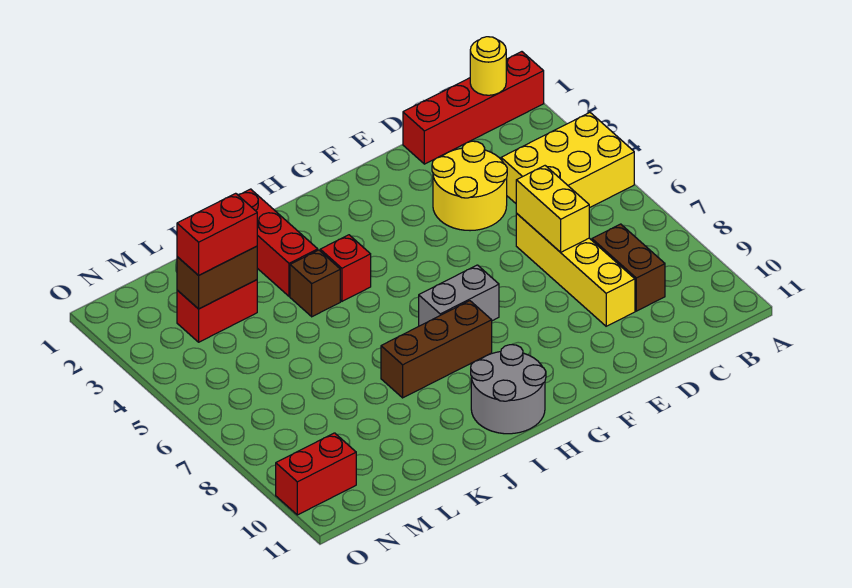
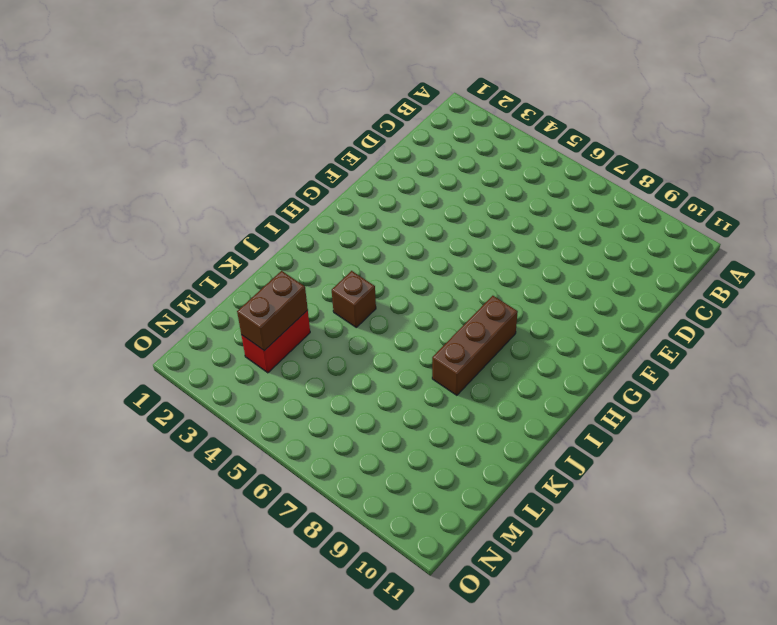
none -> red 1x4 brick [403,52,544,164]
none -> yellow 2x3 brick [501,113,634,208]
none -> brown 1x2 brick [592,224,665,311]

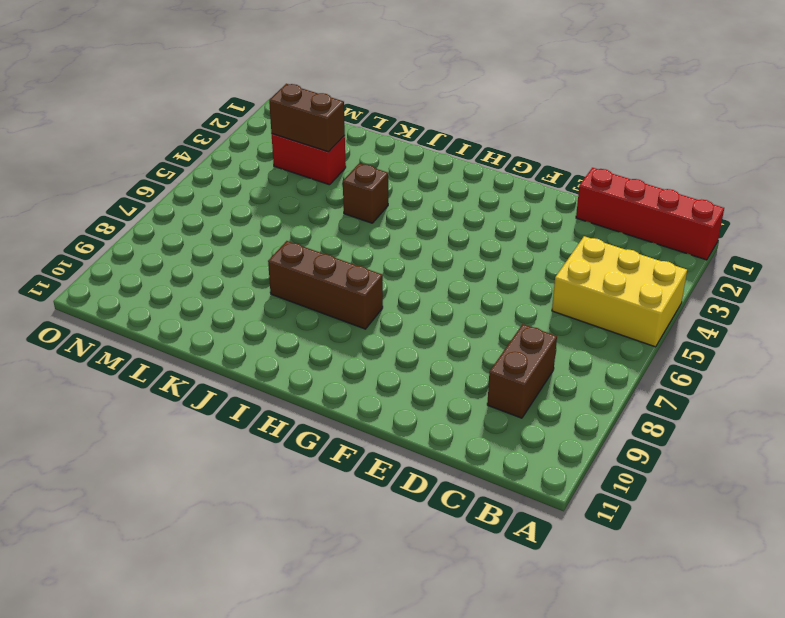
none -> yellow 2x2 round brick [432,141,507,231]
none -> yellow 1x4 brick [516,214,635,326]
none -> grey 1x2 brick [419,265,499,326]

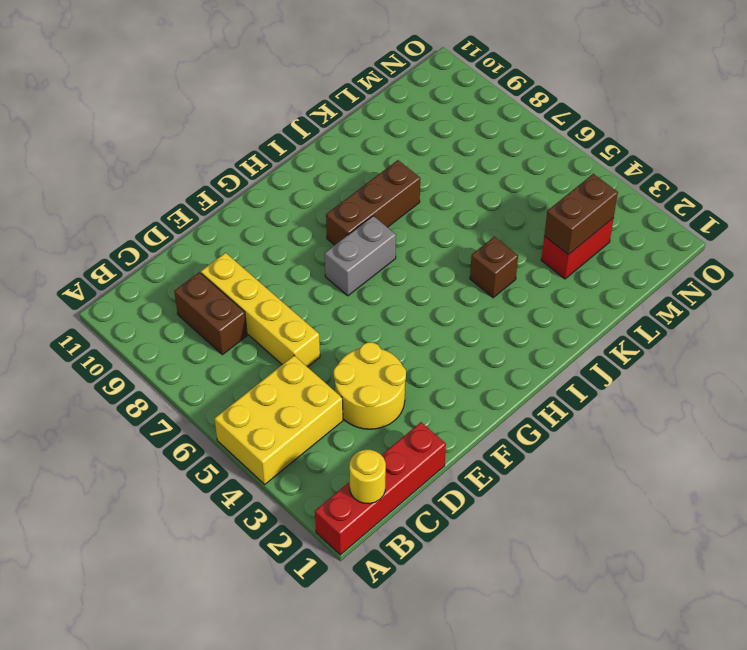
none -> grey 2x2 round brick [471,345,546,434]
none -> red 1x1 brick [320,235,371,301]
none -> red 1x3 brick [239,189,318,296]

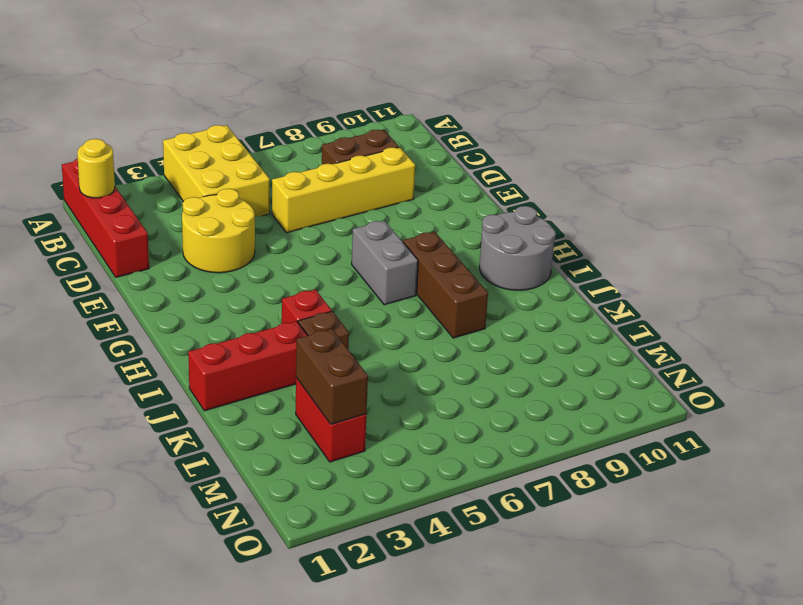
none -> red 1x2 brick [276,433,356,515]
none -> yellow 1x2 brick [516,166,589,252]
none -> red 1x2 brick [177,193,257,275]

